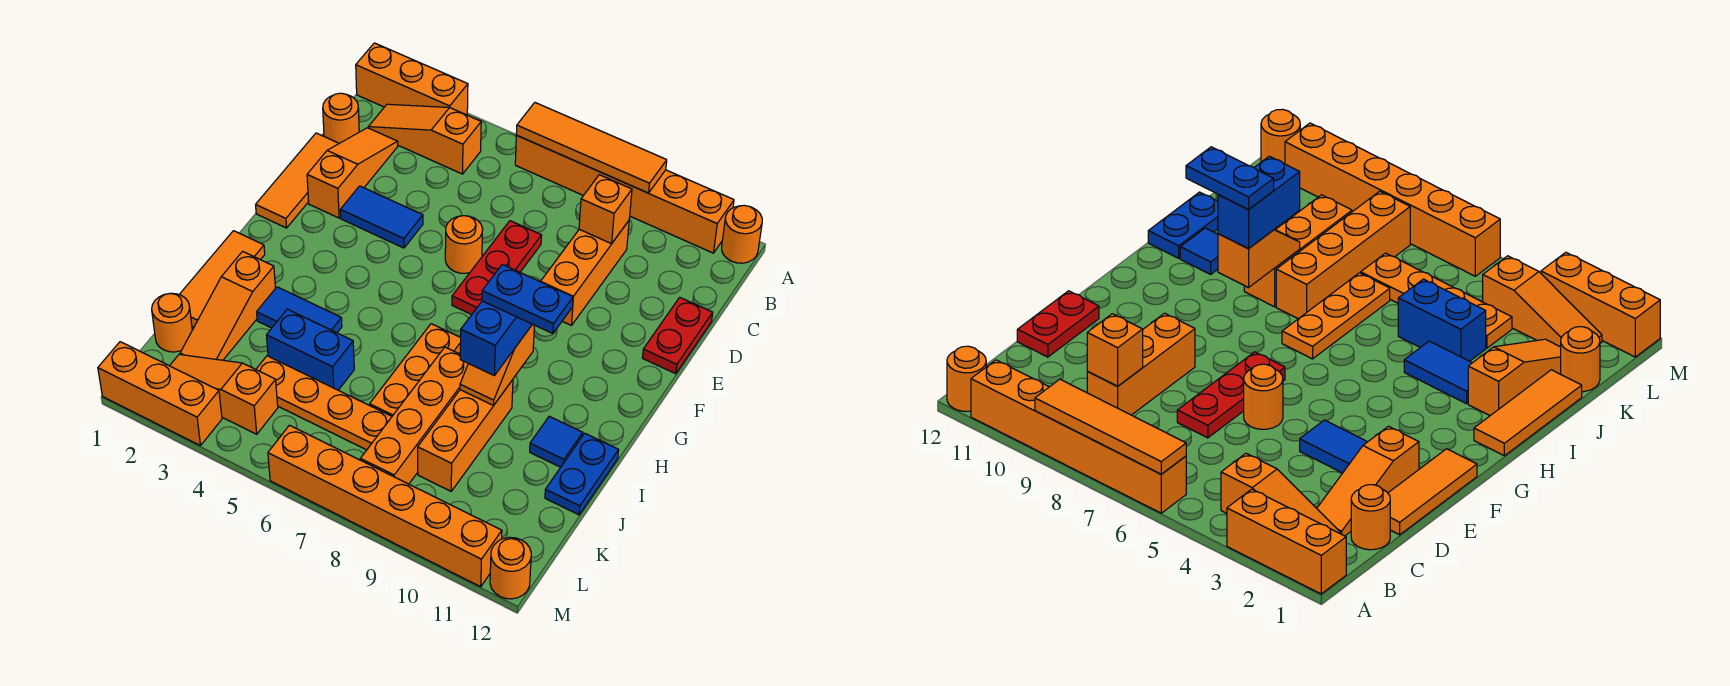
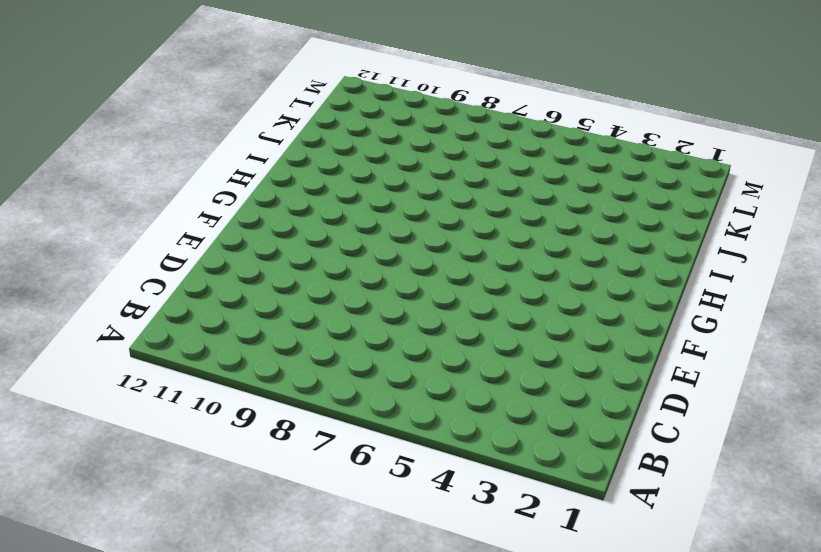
none -> orange 1x3 brick [356,43,468,115]
none -> orange 1x6 brick [515,136,734,253]
none -> orange 1x1 round brick [722,205,762,263]
none -> orange 1x3 slope [368,104,481,174]

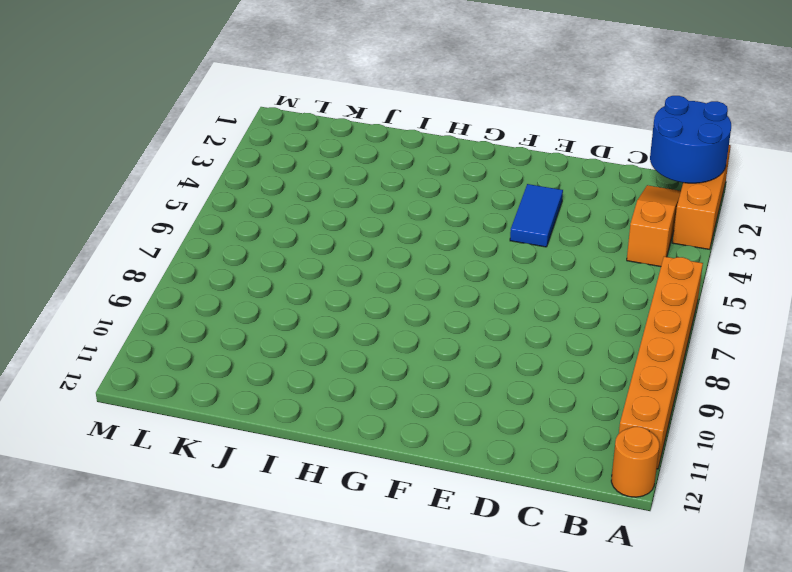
blue 2x2 round brick [650,96,731,183] -> none
none -> orange 1x1 round brick [323,93,359,143]
none -> orange 1x3 slope [307,128,398,218]
none -> orange 1x3 brick [541,221,629,326]
none -> orange 1x3 tile [256,133,339,228]

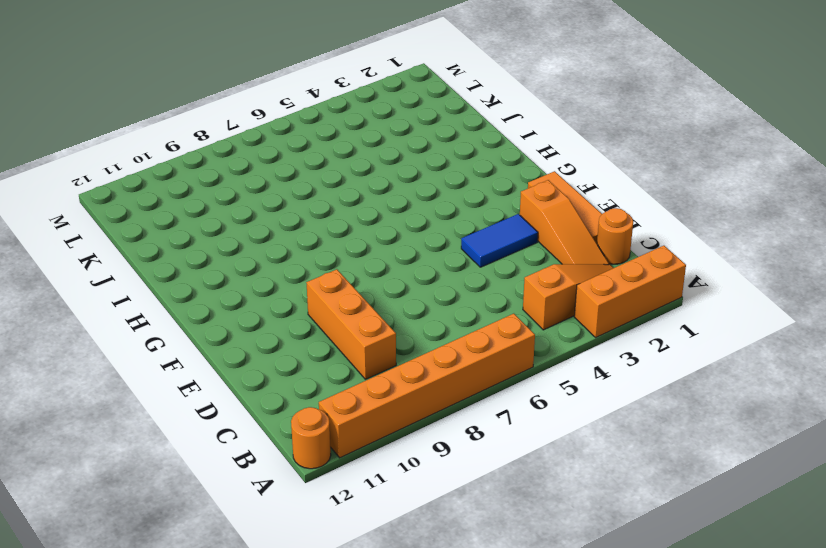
none -> red 1x3 plate [452,221,542,315]
none -> red 1x2 plate [642,297,713,374]
none -> orange 1x1 round brick [445,216,483,273]
none -> orange 1x3 tile [179,231,265,327]

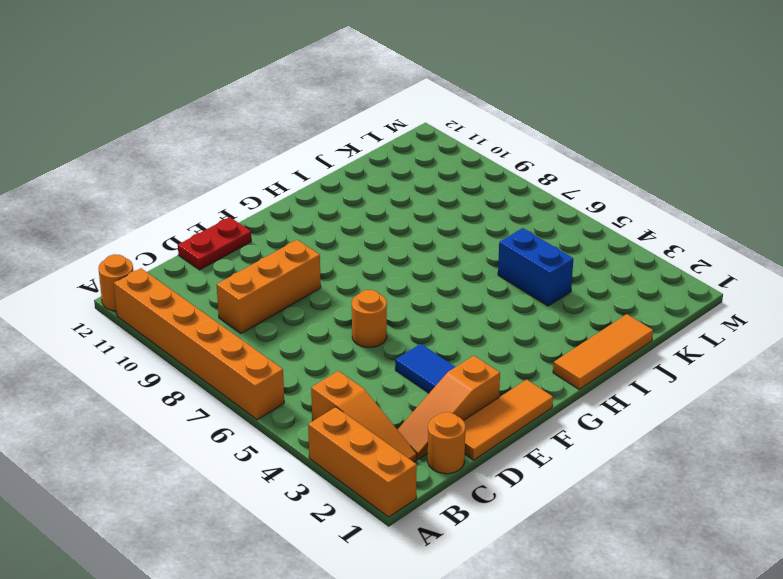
none -> red 1x3 plate [452,221,542,315]
none -> orange 1x3 plate [370,324,461,416]
none -> orange 1x3 slope [180,251,275,360]
none -> blue 1x2 tile [257,287,342,333]

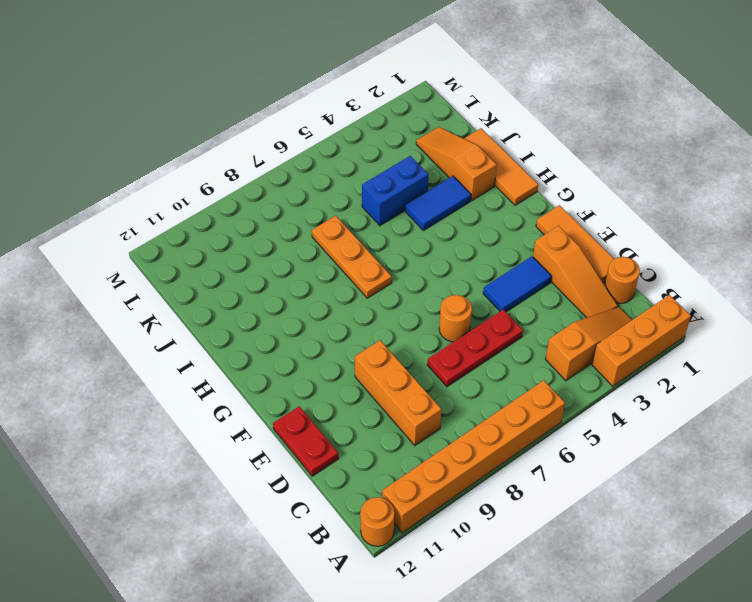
red 1x3 plate [427,310,523,387] -> red 1x3 plate turned to [452,221,542,315]
none -> orange 1x4 brick [360,347,468,484]
none -> orange 1x3 brick [418,380,513,491]
none -> blue 1x1 tile [530,416,583,467]
none -> blue 1x2 plate [545,433,619,515]

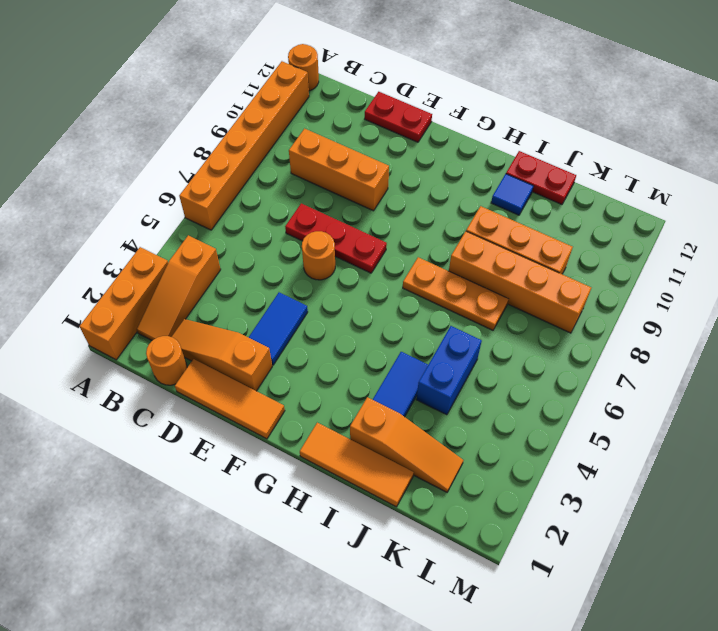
red 1x2 plate [506,151,576,204] -> blue 1x2 plate [545,433,619,515]
none -> orange 1x1 round brick [152,293,192,352]
none -> orange 1x4 plate [256,356,392,450]
none -> orange 1x3 slope [170,354,278,434]
none -> orange 1x3 brick [98,342,222,445]

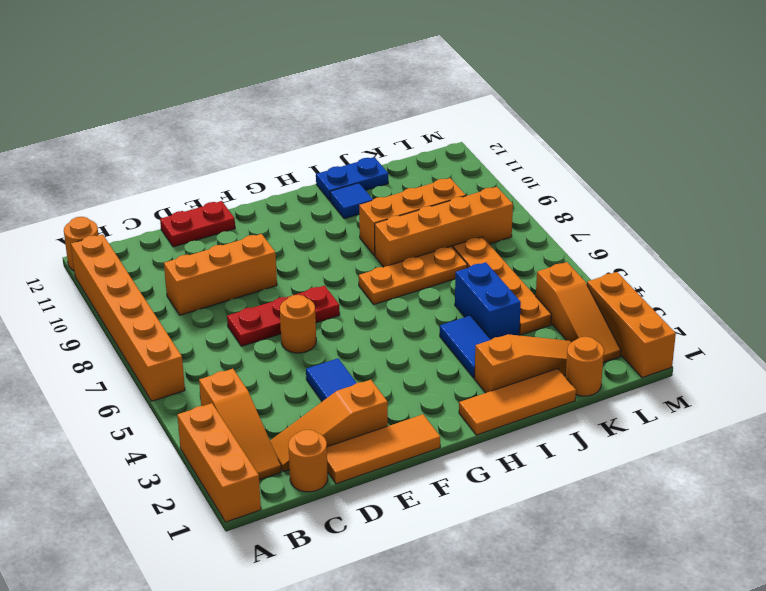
none -> orange 1x6 brick [268,425,502,587]
none -> orange 1x1 round brick [490,537,531,599]
none -> orange 1x4 tile [516,103,667,193]
none -> orange 1x1 brick [579,175,632,244]

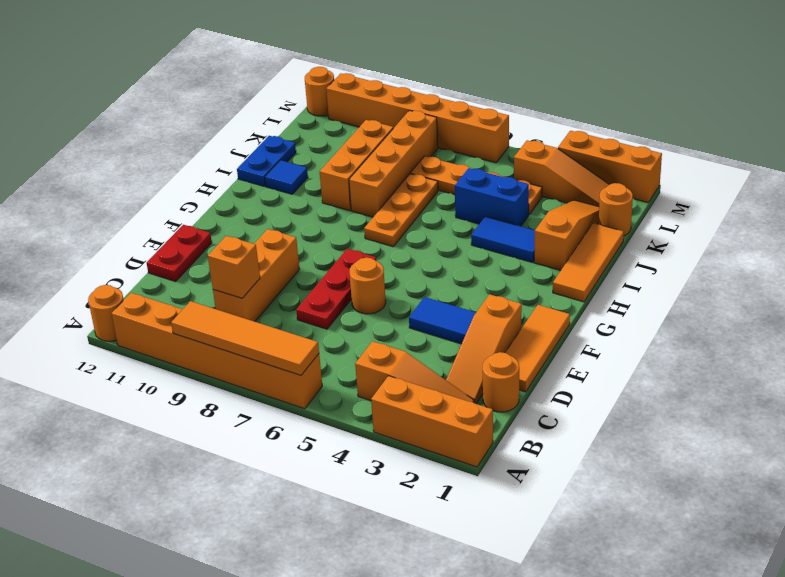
none -> orange 1x2 slope [460,324,534,405]
none -> blue 1x2 brick [460,301,532,375]
none -> blue 1x2 plate [482,264,573,334]

